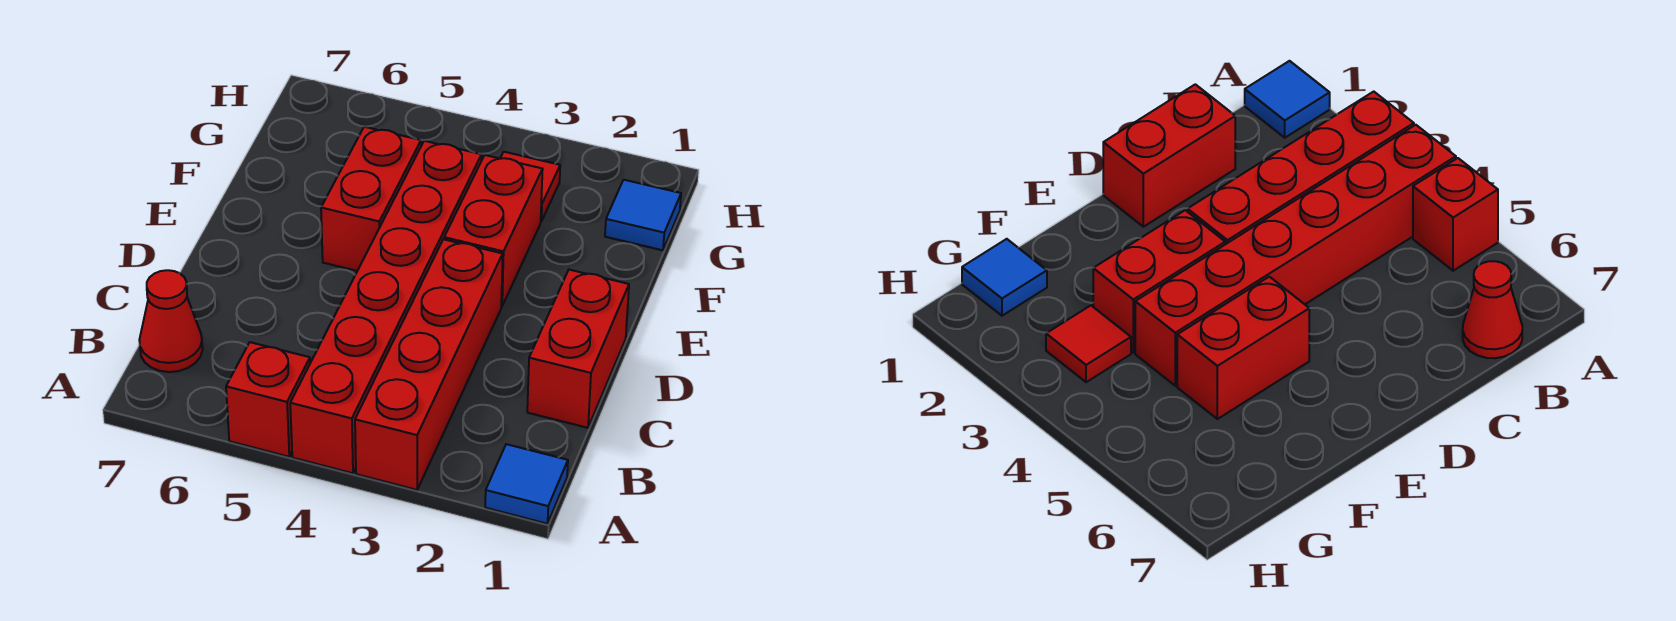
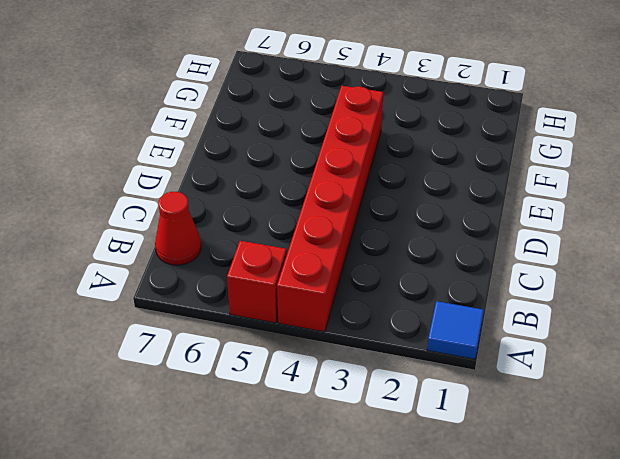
none -> red 1x4 brick [355,239,503,490]
none -> red 1x2 brick [527,270,629,428]

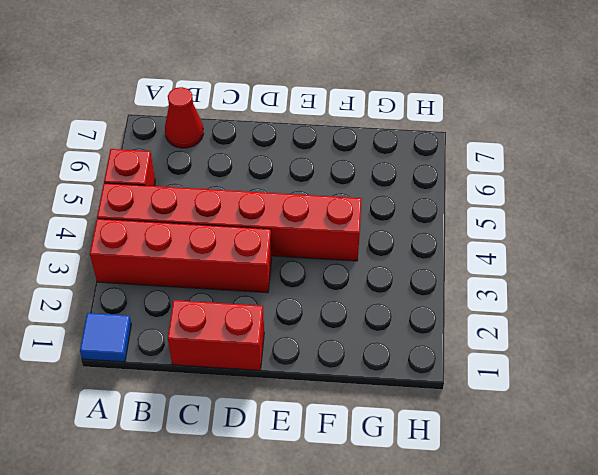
none -> red 1x2 brick [444,155,543,306]
none -> red 1x2 brick [321,127,421,271]

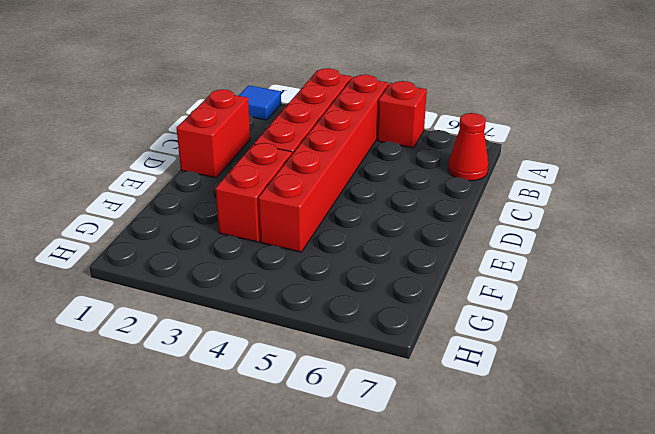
none -> red 1x2 brick [321,127,421,271]
none -> blue 1x1 tile [605,180,681,250]

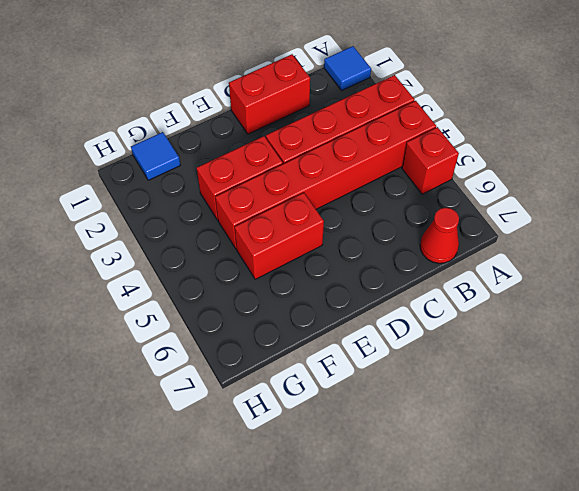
none -> red 1x1 tile [500,152,560,221]

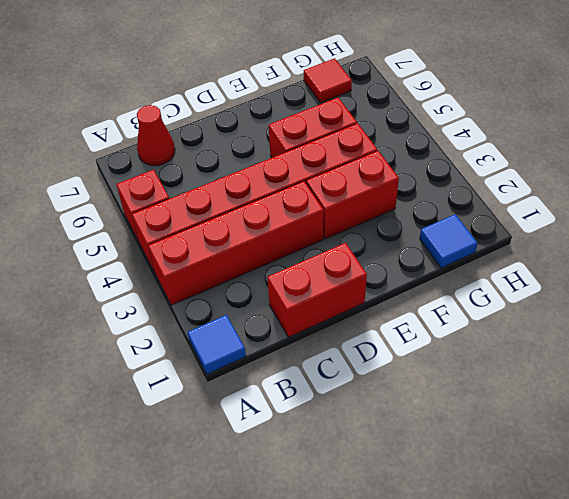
red 1x1 tile [304,58,352,103] -> red 1x1 tile moved to [500,152,560,221]

